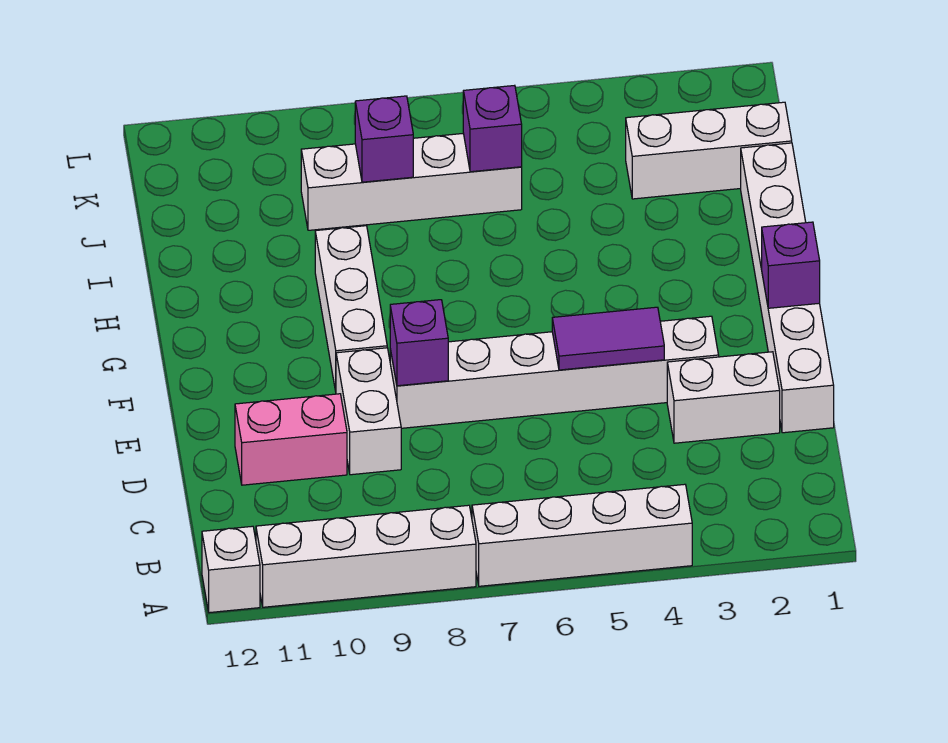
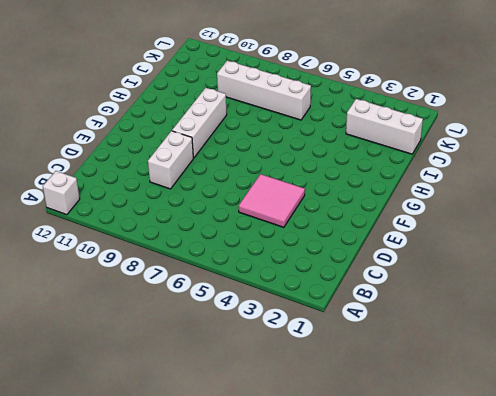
pink 2x2 tile [239,174,305,227] -> white 1x6 brick [390,316,719,428]
none -> white 1x4 brick [472,484,692,586]
none -> white 1x4 brick [256,505,476,607]
none -> white 1x6 brick [741,143,834,433]

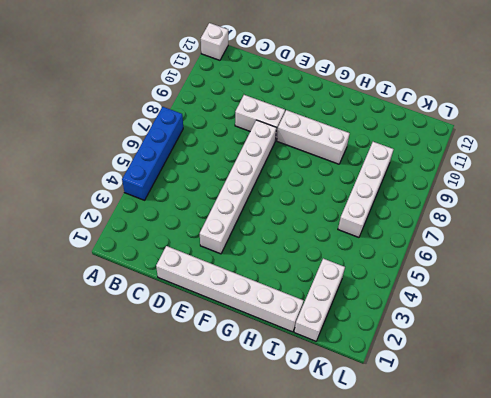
blue 1x4 brick [122,107,183,200] -> white 1x4 brick [472,484,692,586]
none -> white 1x4 brick [256,505,476,607]
none -> white 1x2 brick [667,352,780,443]
none -> pink 1x2 brick [235,394,347,485]

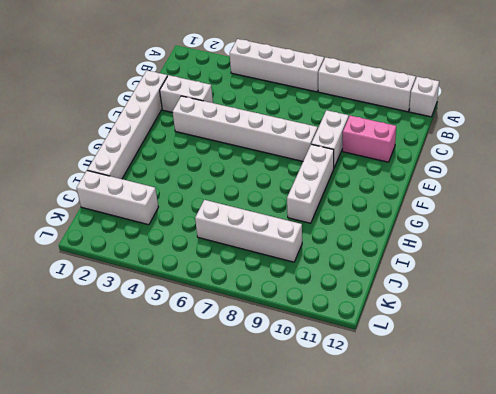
none -> purple 1x2 tile [552,307,664,370]
none -> purple 1x1 brick [390,300,448,386]
none -> purple 1x1 brick [762,222,820,308]

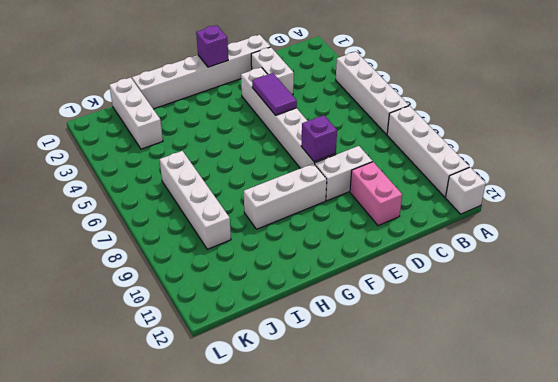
none -> purple 1x1 brick [463,85,522,172]
none -> purple 1x1 brick [355,96,413,182]

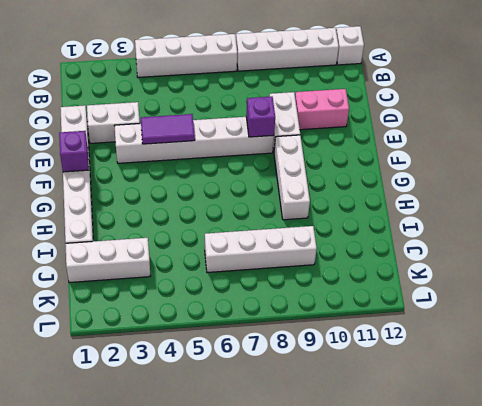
none -> purple 1x1 brick [463,85,522,172]
none -> purple 1x1 brick [355,96,413,182]

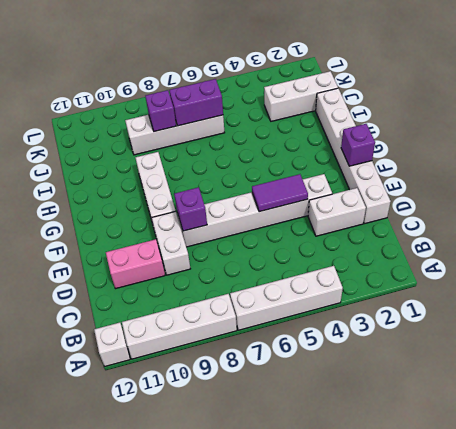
purple 1x2 brick [169,79,223,126] -> purple 1x1 brick [463,85,522,172]

